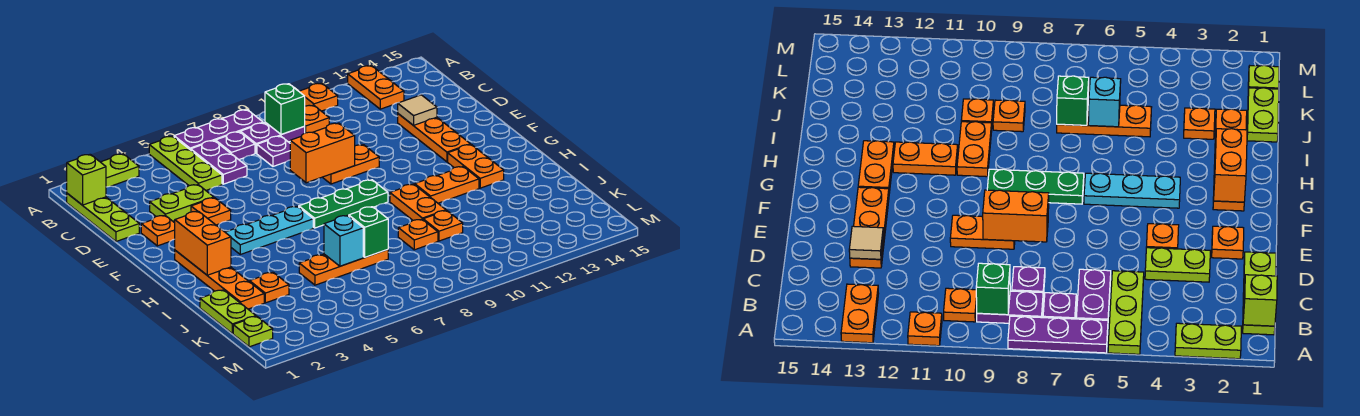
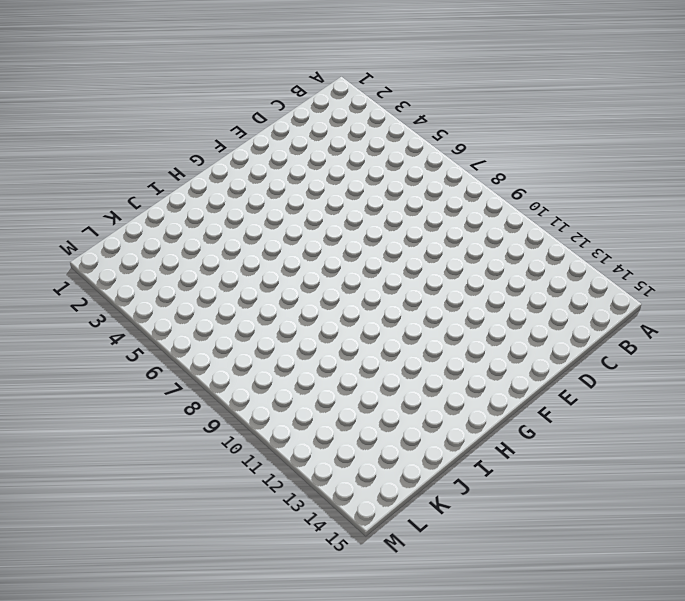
none -> lime 1x2 plate [101,154,139,187]
none -> lime 1x3 plate [149,136,222,190]
none -> purple 1x3 plate [174,110,263,150]
none -> orange 1x1 plate [299,83,338,111]

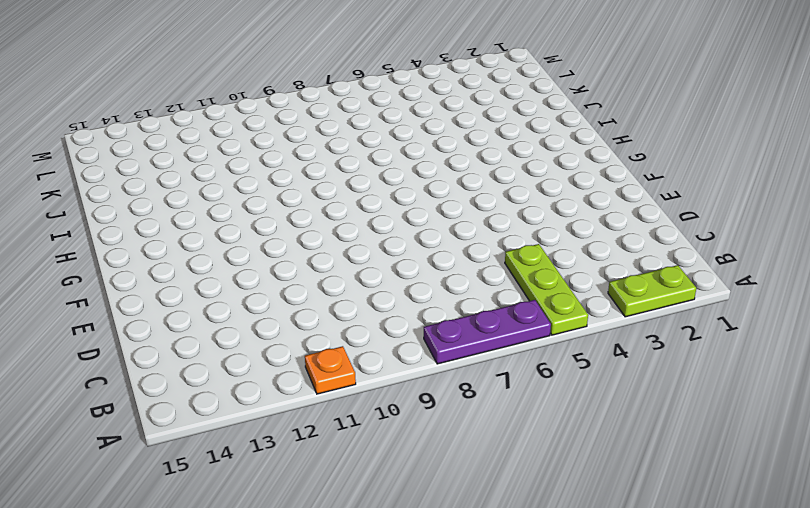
none -> orange 1x2 plate [348,66,404,109]
none -> lime 1x3 plate [67,193,139,241]
none -> purple 1x2 plate [191,141,247,184]
none -> purple 1x1 plate [216,132,255,160]

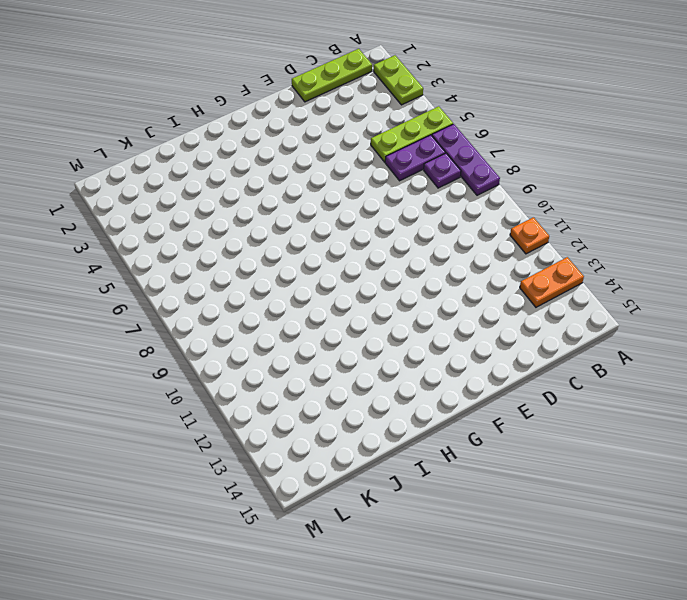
none -> purple 1x2 plate [240,122,305,153]
none -> orange 1x1 plate [304,105,329,133]
none -> purple 1x1 plate [257,136,290,166]
none -> lime 1x2 plate [150,185,214,221]

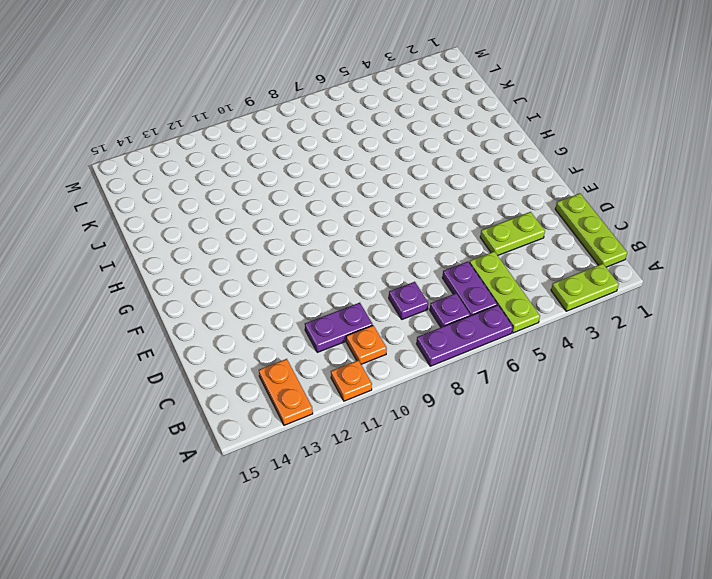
purple 1x2 plate [305,303,373,352] -> purple 1x2 plate moved to [240,122,305,153]
none -> orange 1x3 plate [398,114,470,162]
none -> orange 1x1 plate [141,215,175,246]
none -> orange 1x1 plate [191,198,231,225]
none -> orange 1x2 plate [323,145,379,184]

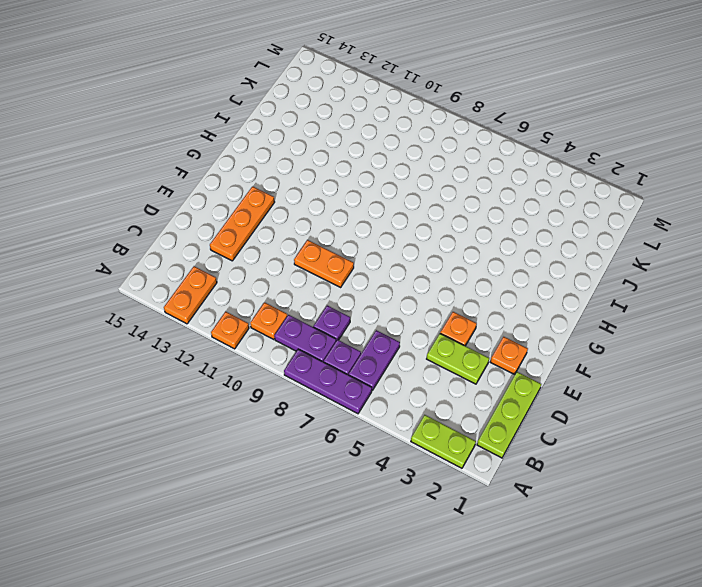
none -> lime 1x3 plate [149,136,222,190]
none -> orange 1x4 plate [175,250,264,309]
none -> cyan 1x3 plate [225,206,313,254]
none -> green 1x3 plate [299,180,388,228]

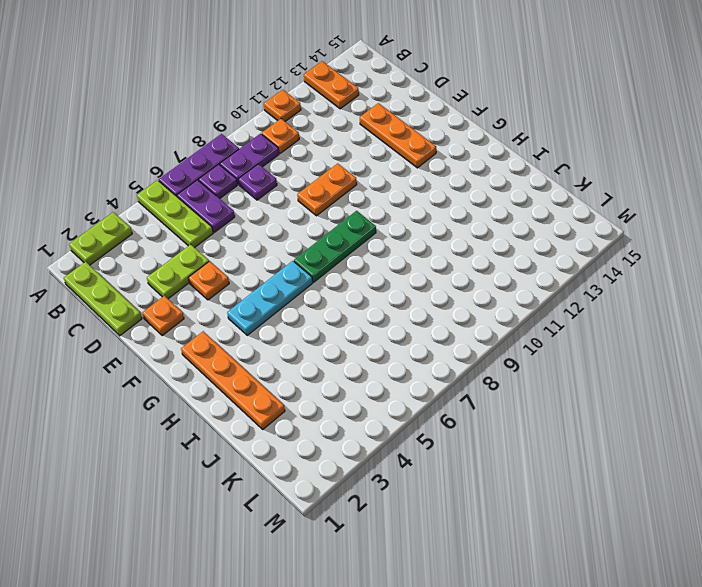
none -> orange 1x2 plate [448,145,504,188]
none -> orange 1x2 plate [390,184,446,220]
none -> orange 1x2 plate [415,167,479,203]
none -> lime 1x2 plate [200,290,256,334]

